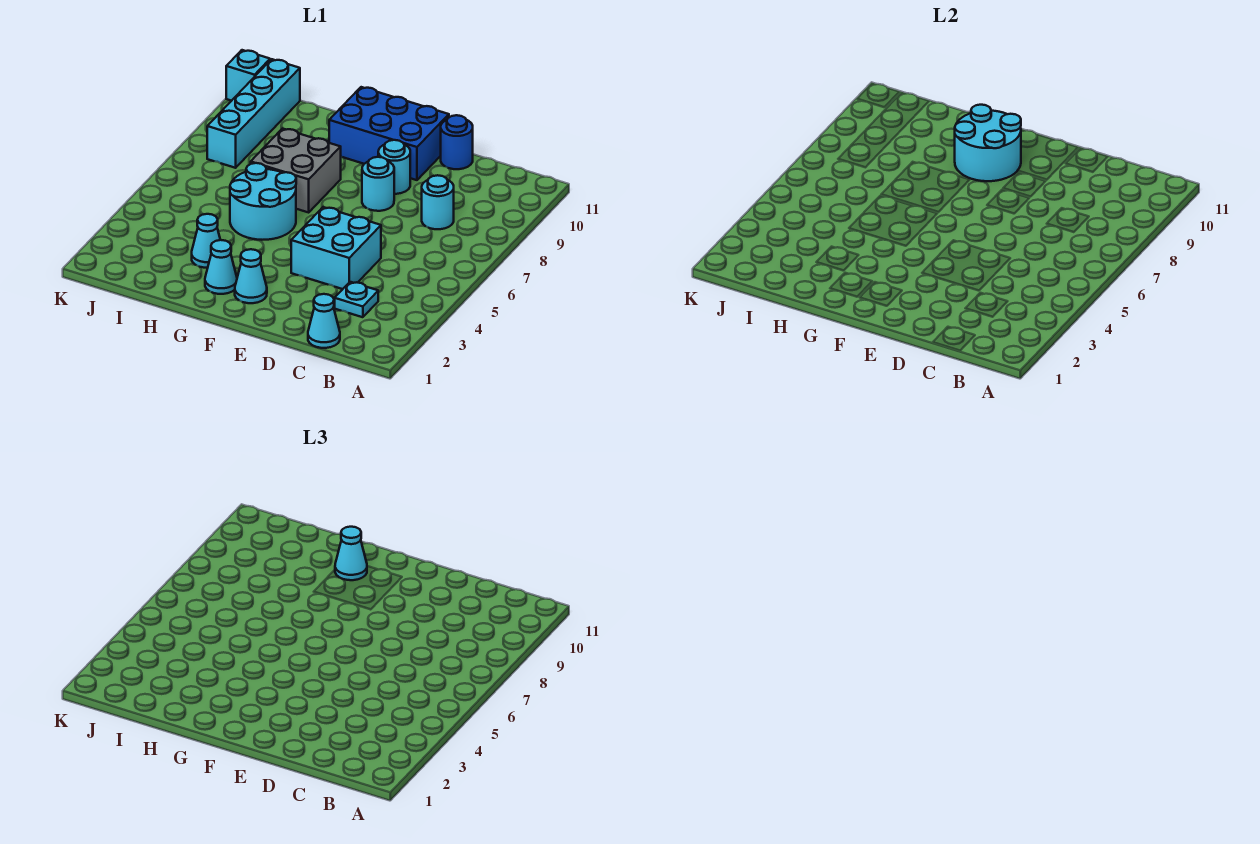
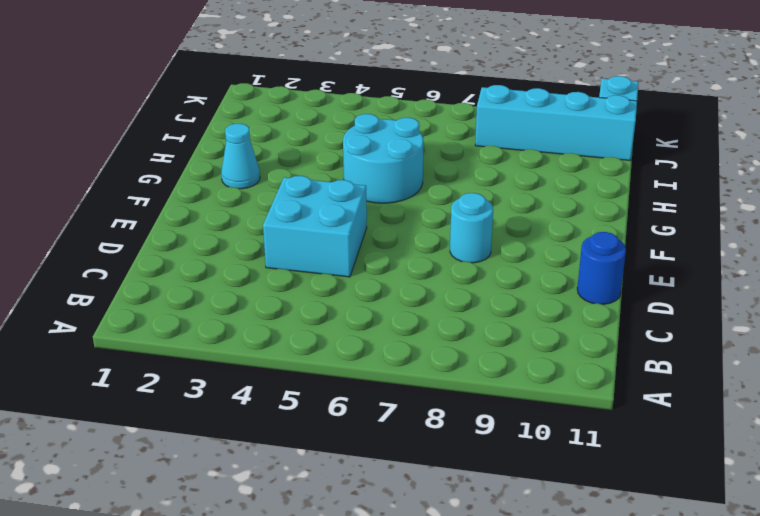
none -> cyan 1x1 cone [308,294,340,348]
none -> cyan 1x1 plate [335,282,378,317]
none -> cyan 1x1 round brick [422,175,454,229]

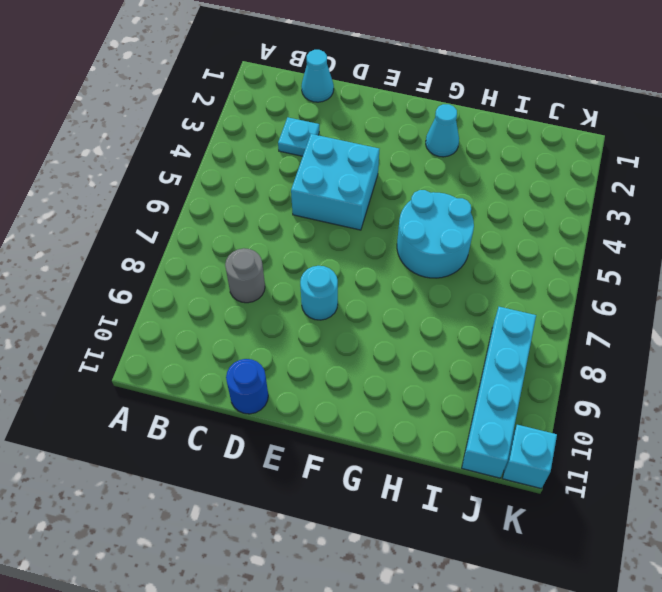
grey 1x1 round brick [225,248,265,303] -> cyan 1x1 round brick [422,175,454,229]
none -> cyan 1x1 round brick [378,140,410,194]
none -> blue 2x3 brick [329,87,449,180]
none -> cyan 1x1 cone [235,249,267,303]

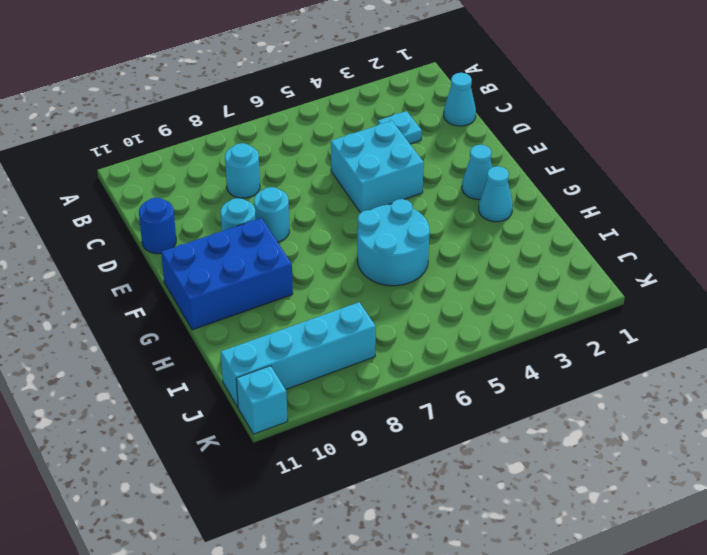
blue 2x3 brick [161,218,293,330] -> blue 2x3 brick turned to [329,87,449,180]
none -> grey 2x2 brick [251,128,341,212]
none -> cyan 1x1 cone [192,214,220,268]
none -> cyan 2x2 round brick [955,105,1021,181]

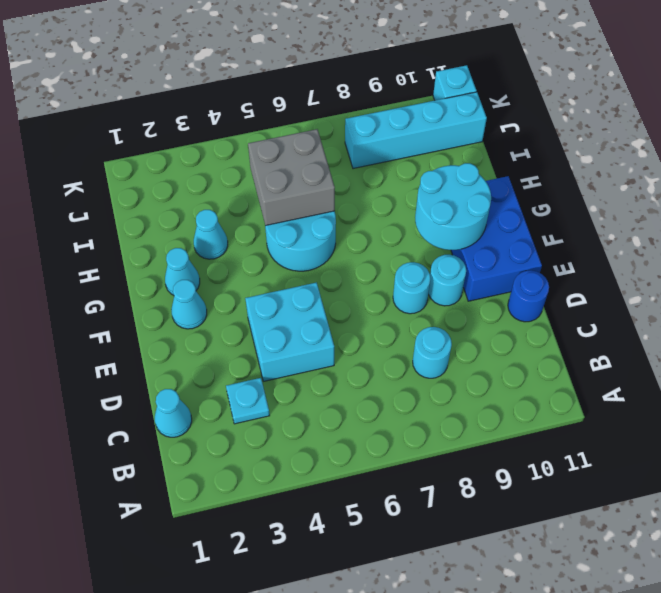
grey 2x2 brick [248,129,335,226] -> grey 2x2 brick moved to [251,128,341,212]
none -> cyan 1x1 cone [335,527,367,580]

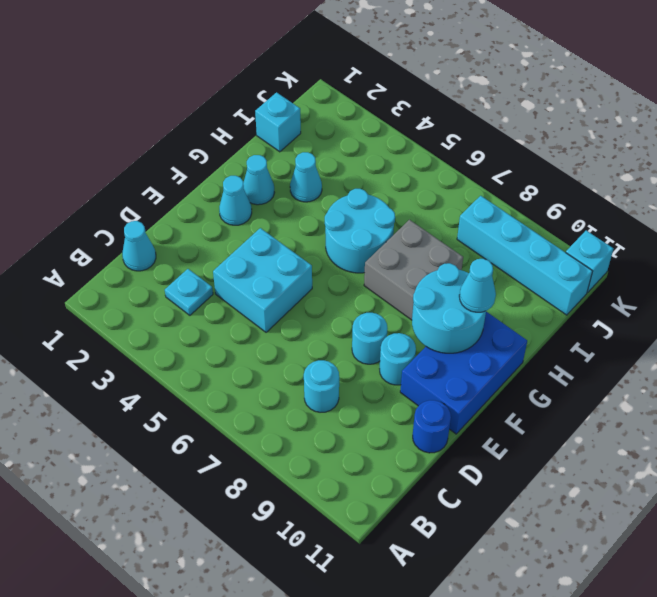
cyan 1x1 brick [255,92,301,152] -> none

